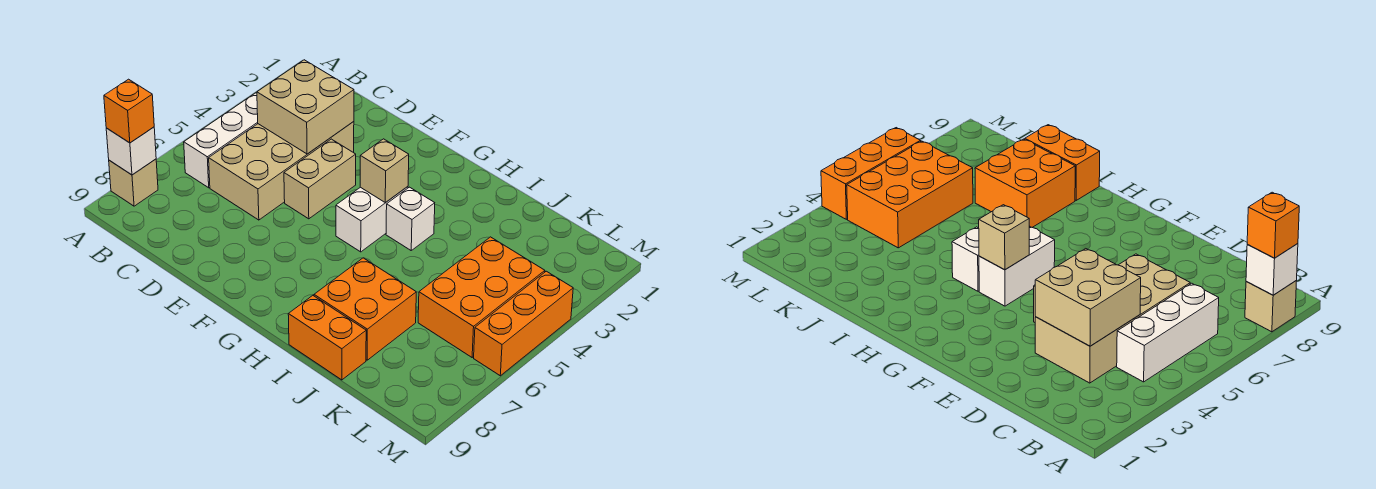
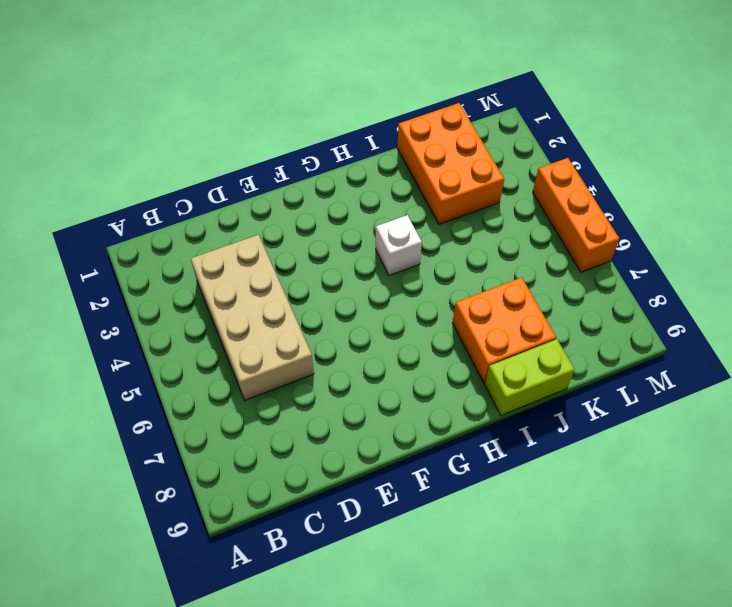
lime 1x2 brick [485,339,575,415] -> orange 1x2 brick [288,296,366,380]
orange 2x3 brick [397,103,504,224] -> orange 2x3 brick moved to [418,237,545,357]
none -> tan 1x1 brick [109,159,158,206]
none -> white 1x3 brick [184,93,258,188]
none -> tan 1x2 brick [284,139,356,219]

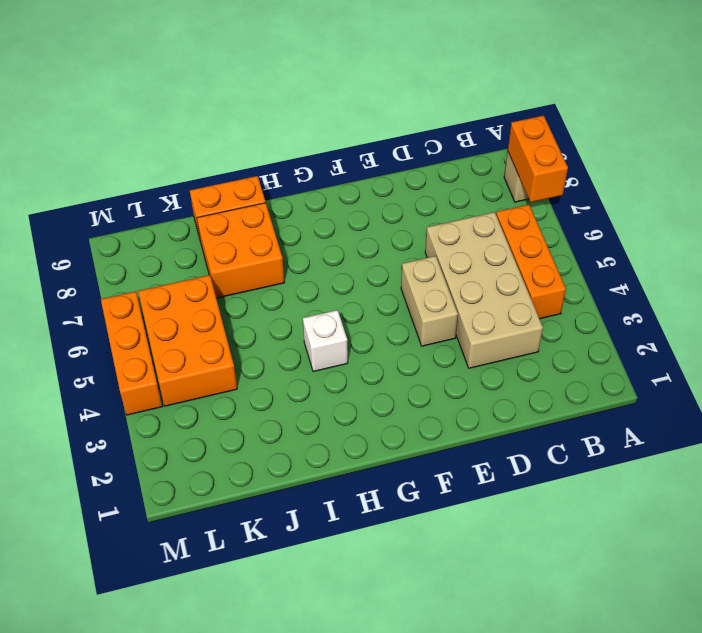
orange 1x2 brick [508,115,568,202] -> white 1x1 brick [106,127,156,175]
orange 1x3 brick [496,205,566,319] -> white 1x3 brick [184,93,258,188]
none -> white 1x2 brick [336,187,408,252]
none -> tan 2x2 brick [257,60,354,154]
none -> tan 1x1 brick [360,139,409,203]

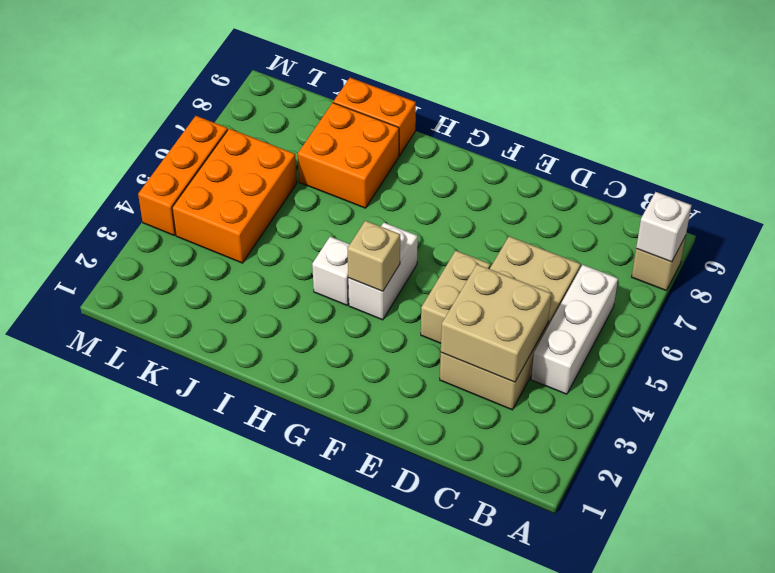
none -> orange 1x1 brick [104,79,154,143]

